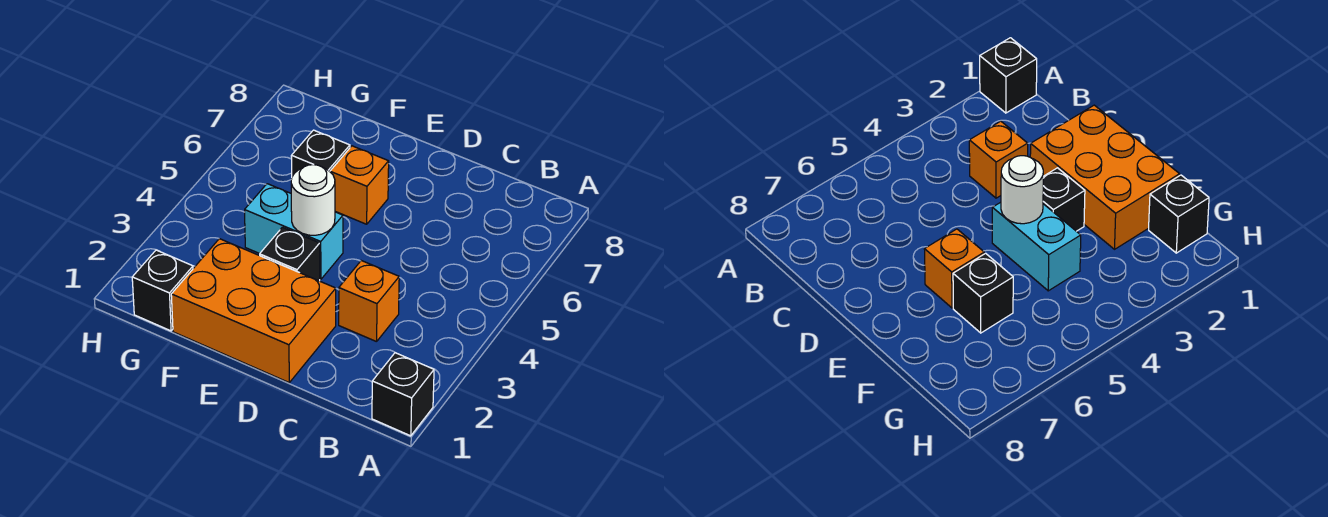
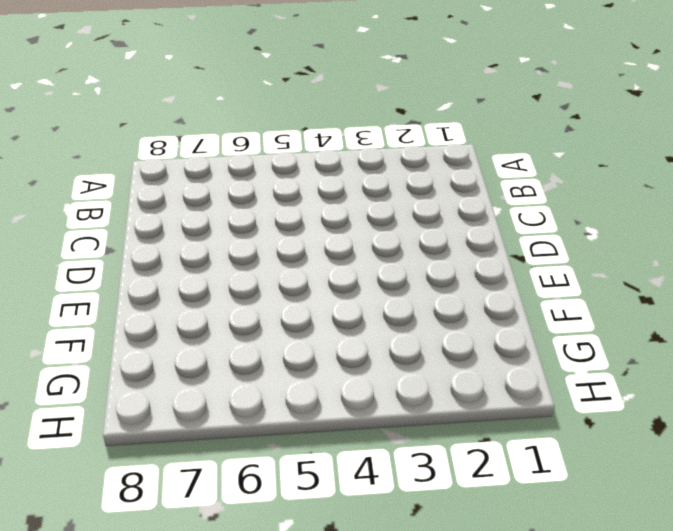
none -> black 1x1 brick [372,353,434,436]
none -> orange 1x1 brick [339,261,399,342]

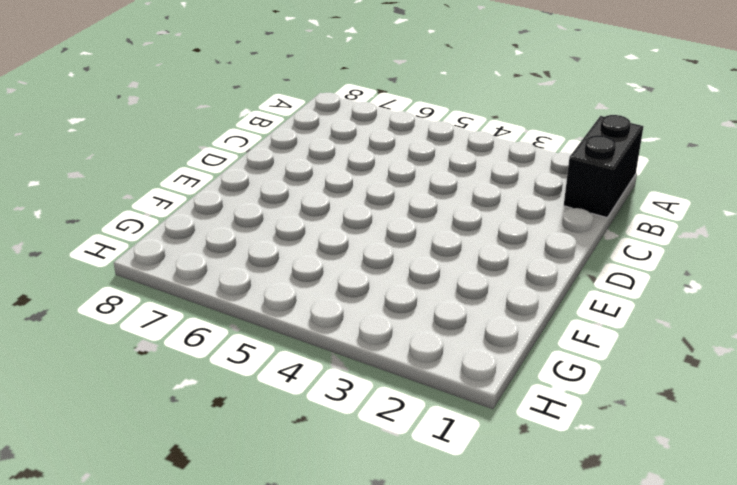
black 1x2 brick [564,115,643,218] -> black 1x1 brick [372,353,434,436]
none -> orange 1x1 brick [339,261,399,342]
none -> orange 2x3 brick [171,239,336,382]

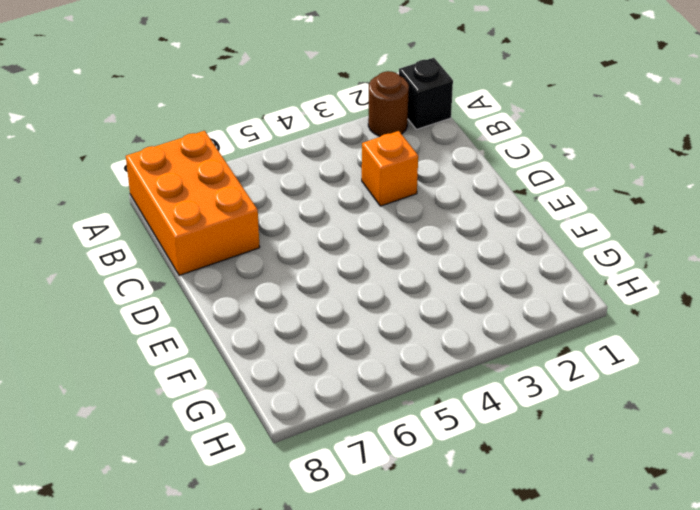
brown 1x1 round brick [368,71,409,136] -> none
orange 2x3 brick [126,131,260,276] -> orange 2x3 brick moved to [171,239,336,382]
none -> black 1x1 brick [260,227,320,281]
none -> cyan 1x2 brick [245,184,343,279]

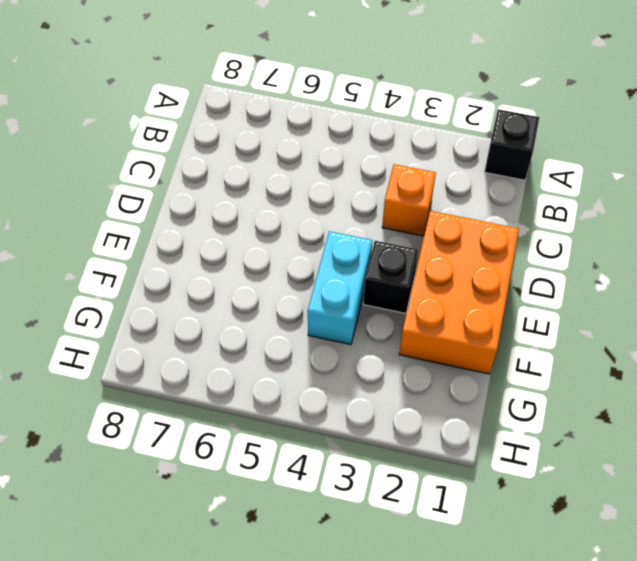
none -> orange 1x1 brick [330,146,389,224]
none -> black 1x1 brick [291,130,350,176]

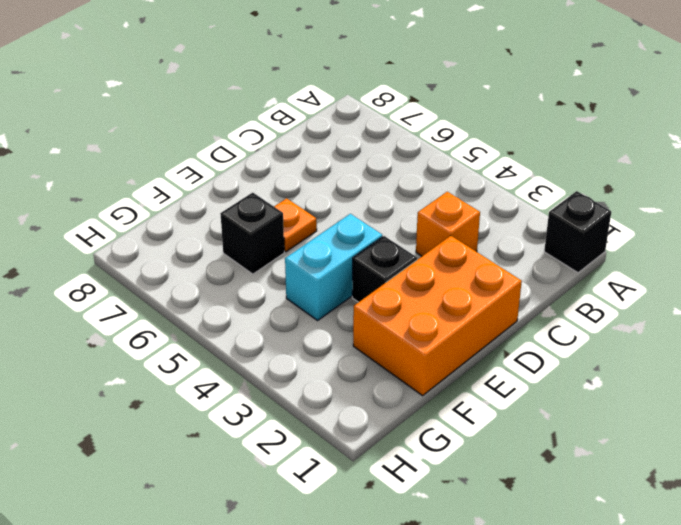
orange 1x1 plate [274,198,317,252] -> orange 1x1 brick [330,146,389,224]
none -> black 1x1 brick [132,250,193,331]
none -> white 1x1 round brick [291,165,335,235]

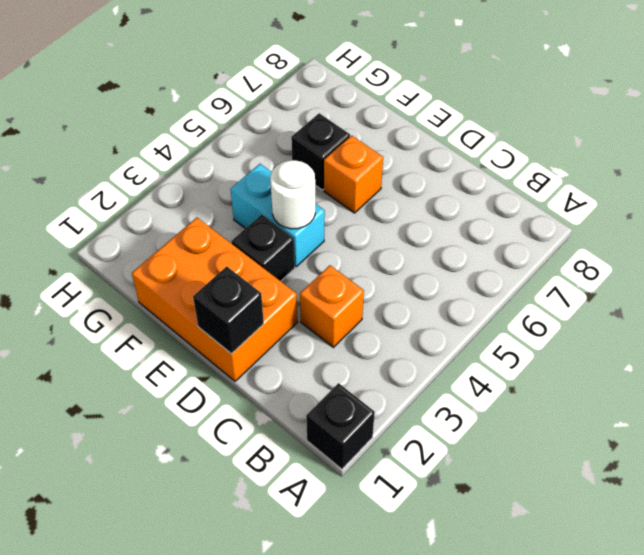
black 1x1 brick [193,266,264,354] -> black 1x1 brick moved to [132,250,193,331]

